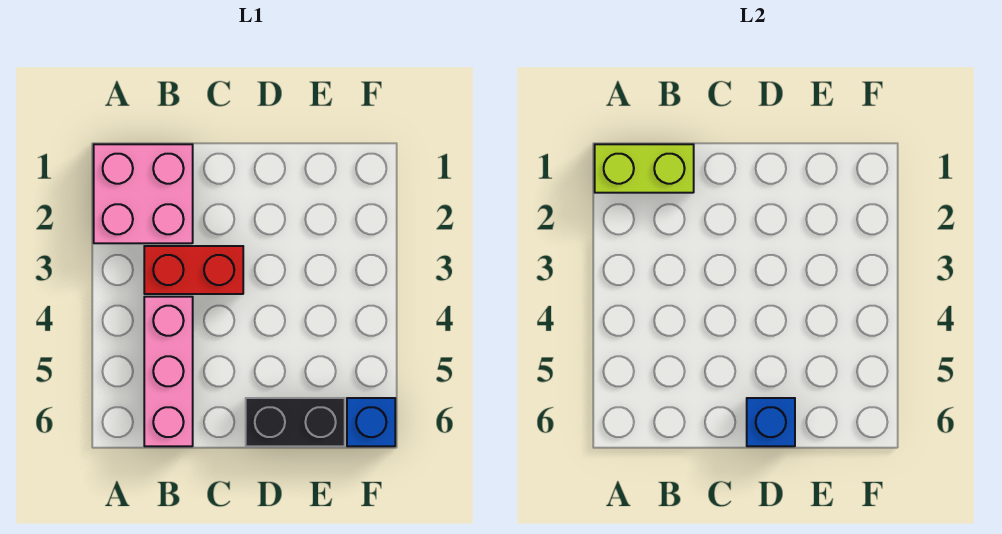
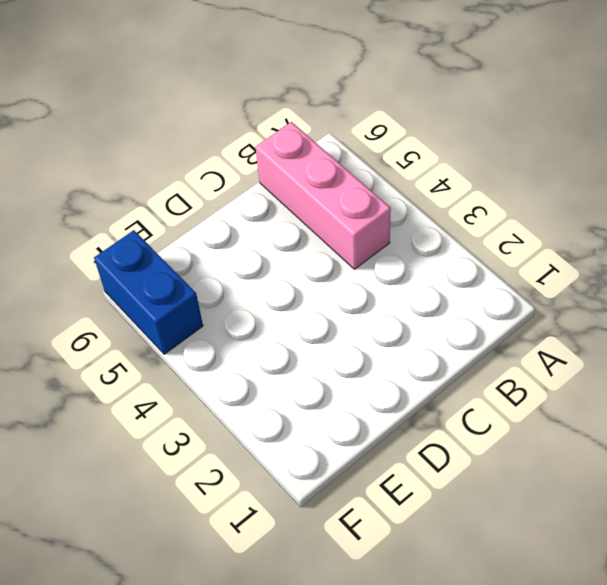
blue 1x2 brick [94,230,203,354] -> blue 1x1 brick [347,398,395,446]
none -> pink 2x2 brick [94,144,193,243]
none -> red 1x2 brick [144,246,243,294]

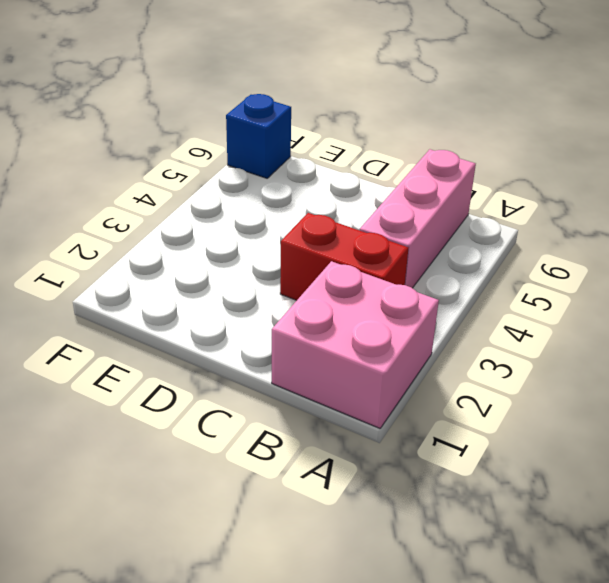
none -> black 1x2 brick [246,398,345,446]
none -> lime 1x2 brick [595,144,694,193]

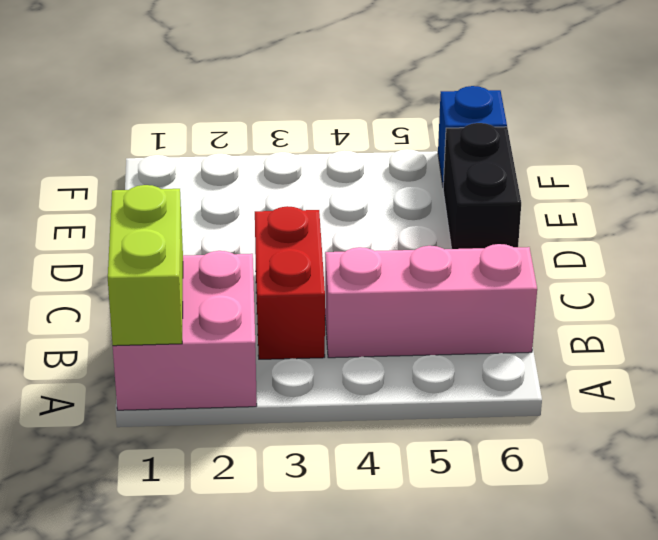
none -> blue 1x1 brick [747,398,795,446]

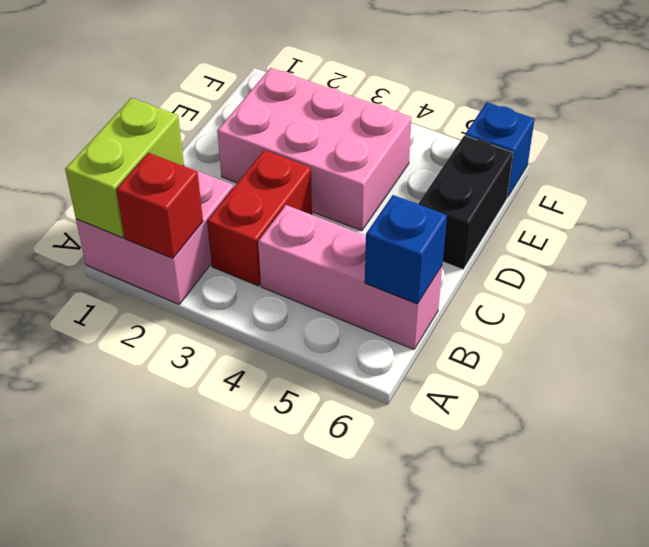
red 1x1 brick [116,153,203,258] -> none
blue 1x1 brick [365,195,447,304] -> blue 1x1 brick moved to [747,398,795,446]
pink 2x3 brick [217,68,412,231] -> none

